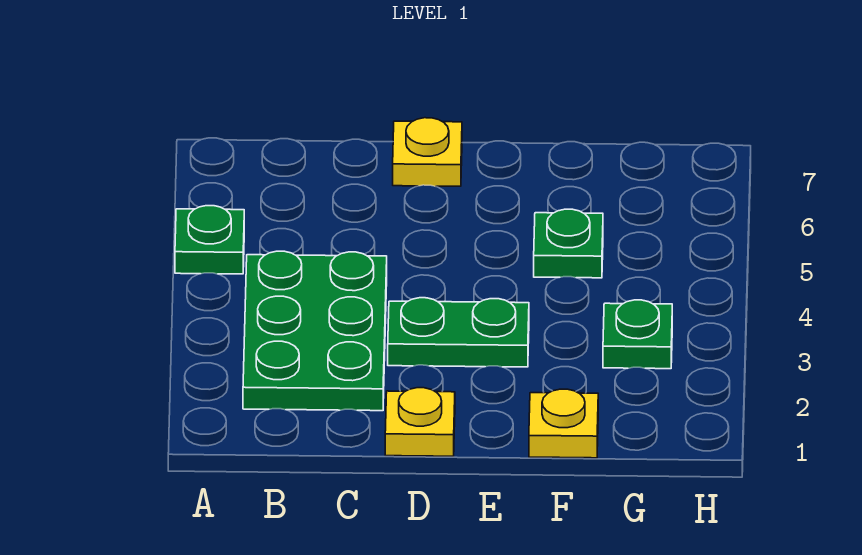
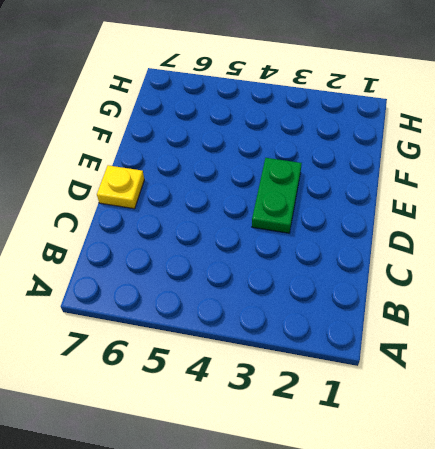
none -> green 1x1 plate [175,206,244,274]
none -> green 2x3 plate [243,251,387,411]

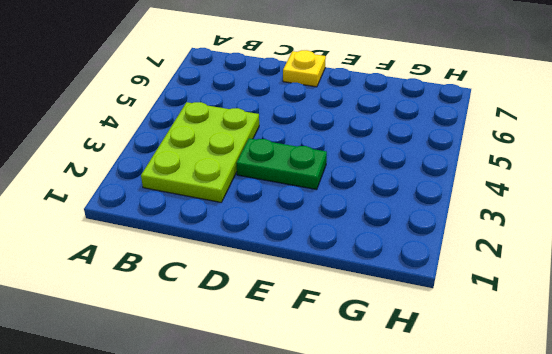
lime 2x3 plate [141,102,259,202] -> green 2x3 plate [243,251,387,411]
none -> green 1x1 plate [175,206,244,274]
none -> yellow 1x1 plate [385,388,455,456]

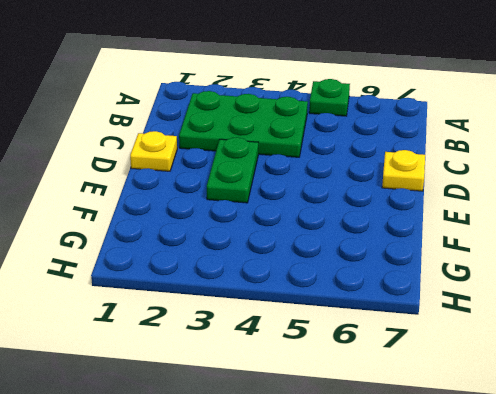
none -> yellow 1x1 plate [529,389,598,458]
none -> green 1x1 plate [534,209,603,278]

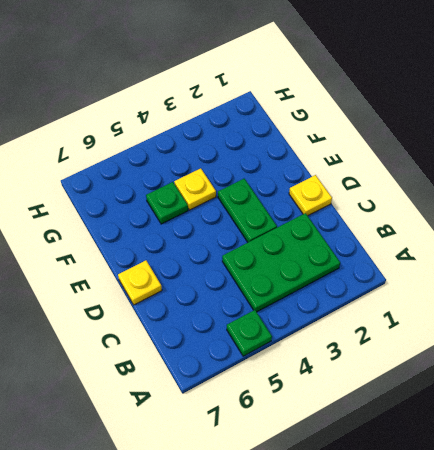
yellow 1x1 plate [174,168,216,210] -> yellow 1x1 plate moved to [529,389,598,458]
none -> green 1x1 plate [603,300,672,369]

